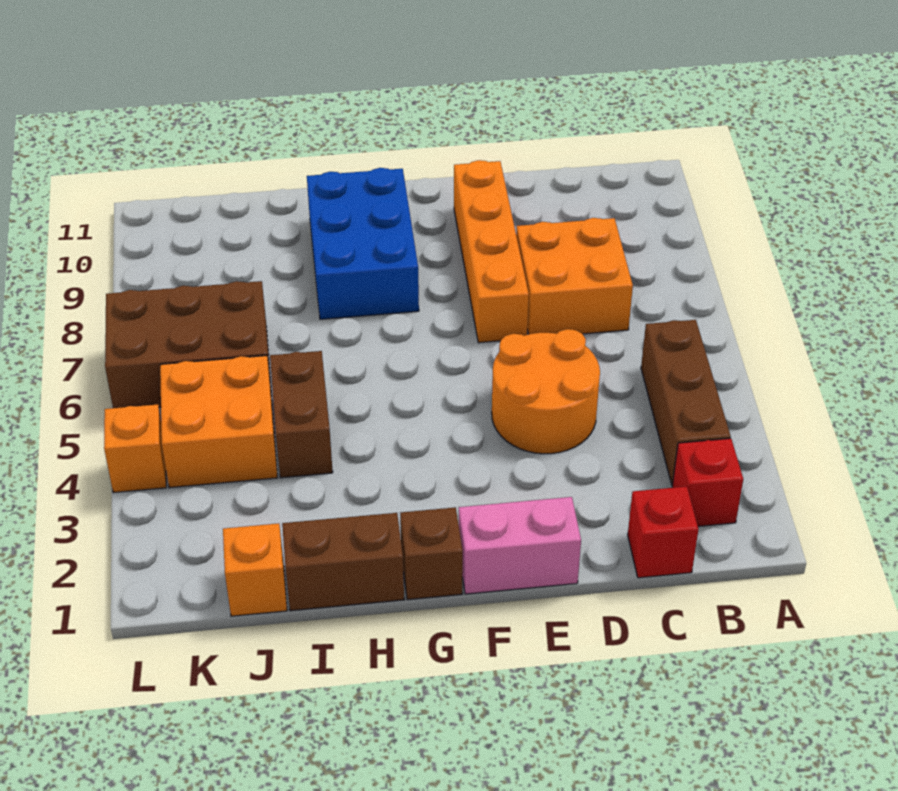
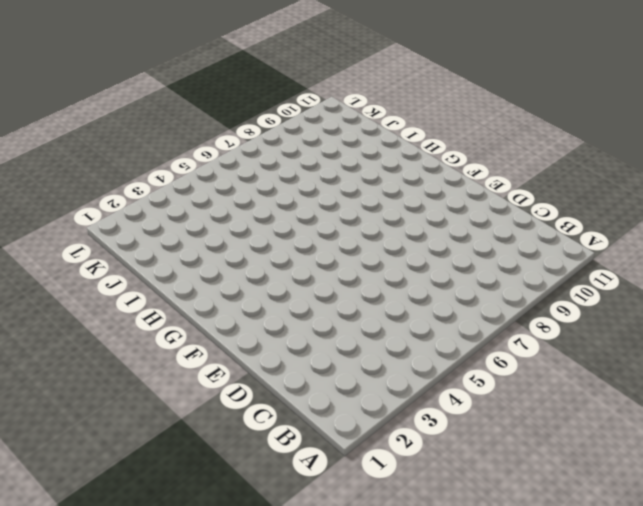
none -> red 1x1 brick [672,438,743,526]
none -> brown 1x3 brick [641,320,731,485]
none -> red 1x1 brick [628,486,698,578]

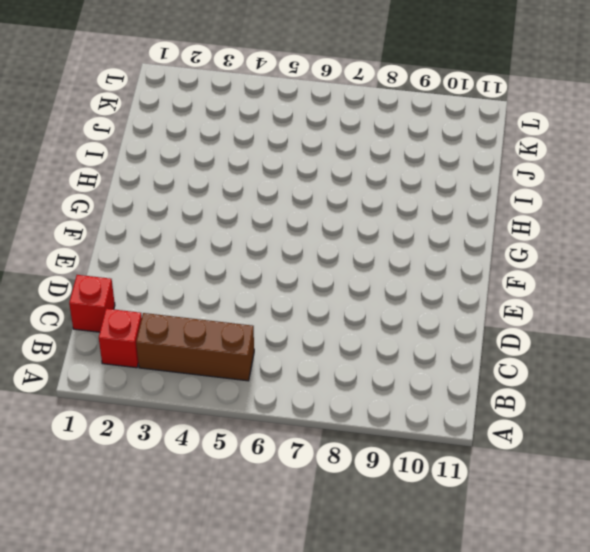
none -> orange 2x2 brick [516,218,633,334]
none -> orange 2x2 round brick [492,329,600,454]
none -> pink 1x2 brick [459,497,581,594]

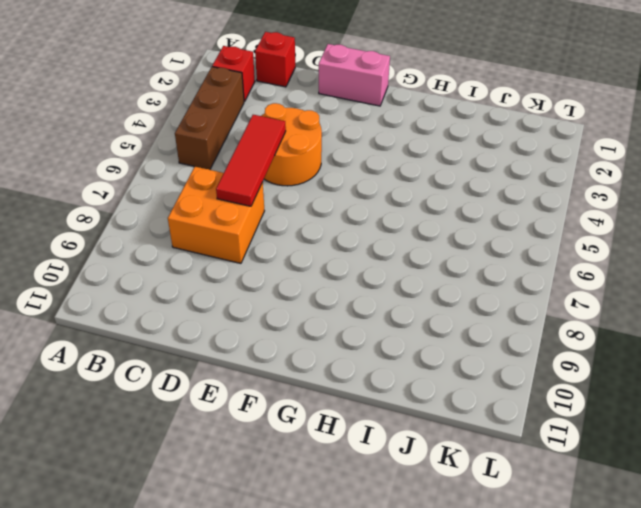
red 1x3 tile [216,115,286,206] -> none
none -> orange 1x4 brick [454,160,529,343]
none -> brown 1x1 brick [400,507,463,600]
none -> blue 2x3 brick [307,168,419,319]

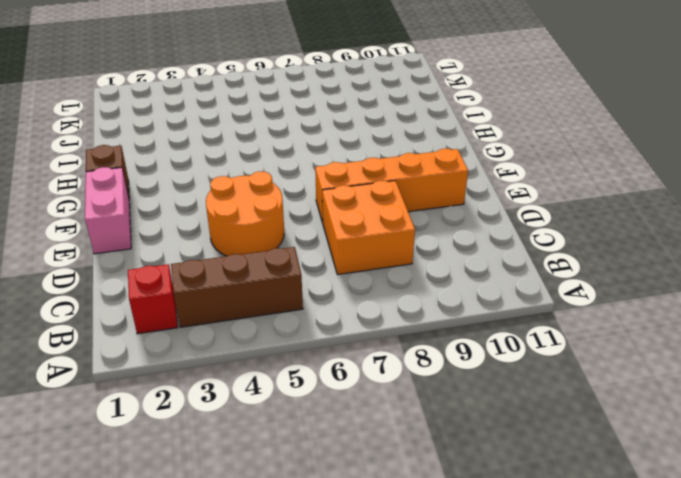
none -> red 1x1 brick [628,486,698,578]
none -> blue 2x3 brick [307,168,419,319]
none -> brown 1x2 brick [282,513,404,611]

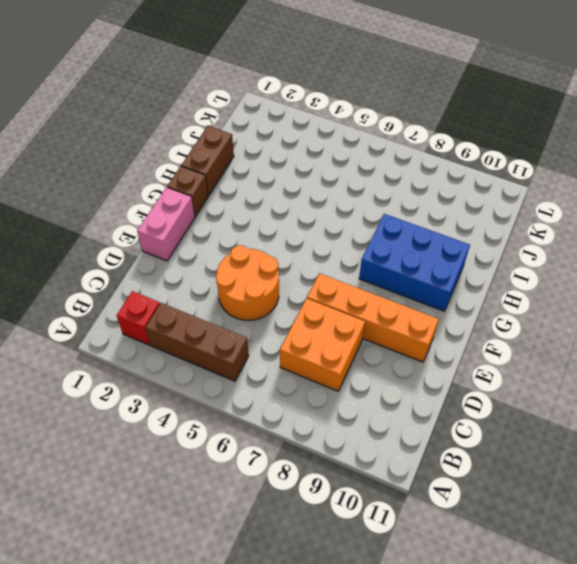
none -> red 1x1 brick [628,486,698,578]
none -> brown 1x2 brick [270,351,333,478]
none -> orange 1x1 brick [223,523,287,616]

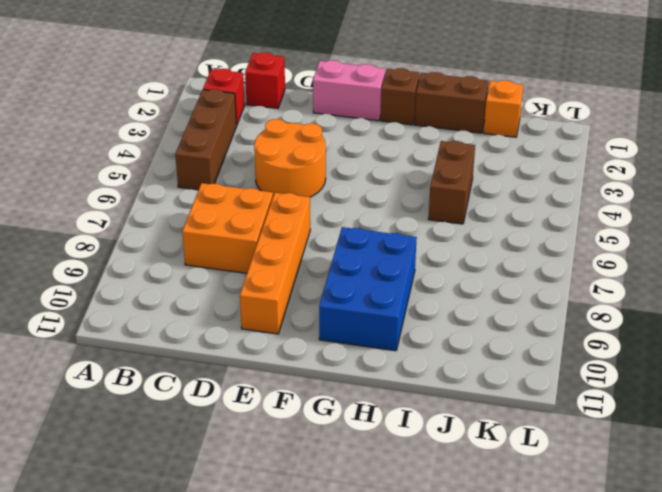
none -> orange 2x2 brick [160,356,277,488]
none -> brown 2x3 brick [105,281,271,408]
none -> orange 1x1 brick [104,404,166,493]

